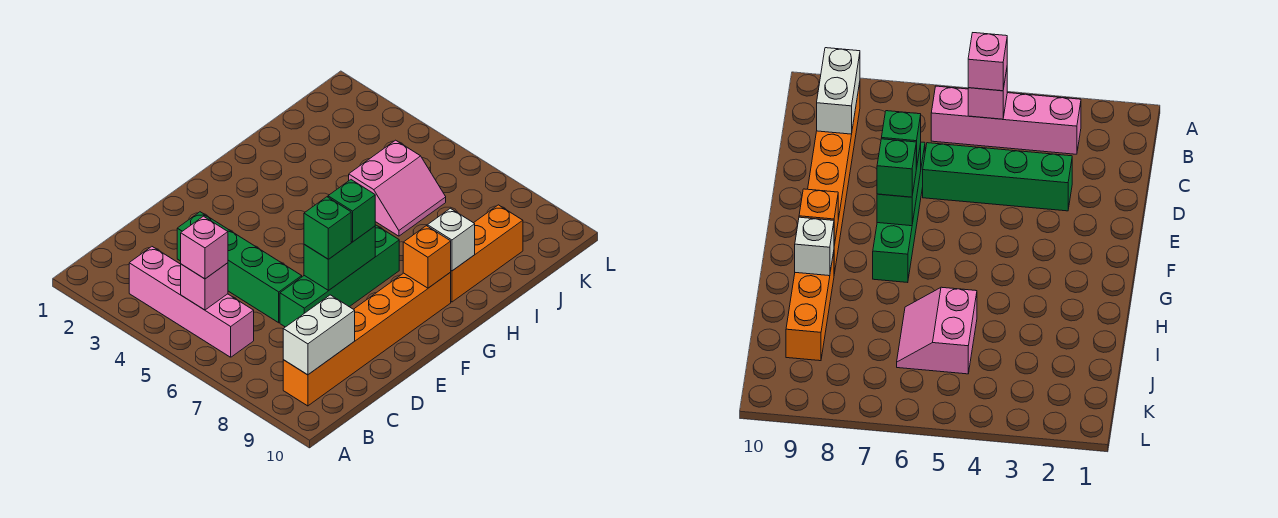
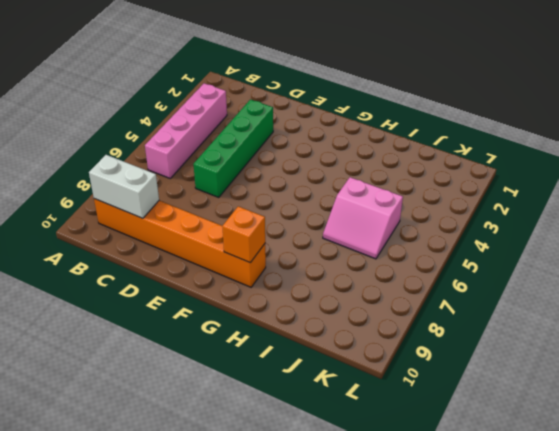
none -> green 1x4 brick [280,225,399,327]
none -> orange 1x3 brick [451,205,523,302]
none -> pink 1x1 brick [181,263,228,310]

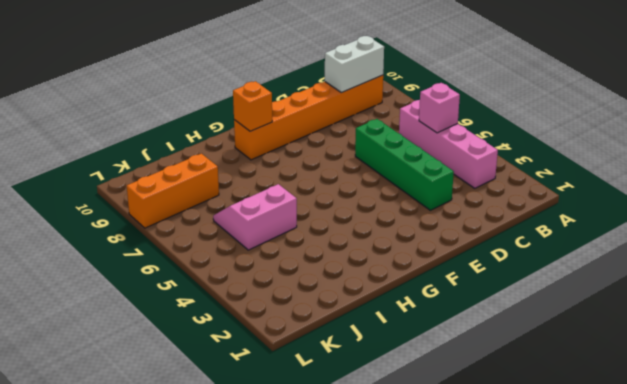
orange 1x3 brick [127,154,219,228] -> orange 1x3 brick moved to [451,205,523,302]
none -> green 1x4 brick [280,225,399,327]
none -> green 1x2 brick [304,226,375,290]
none -> white 1x1 brick [427,208,475,271]

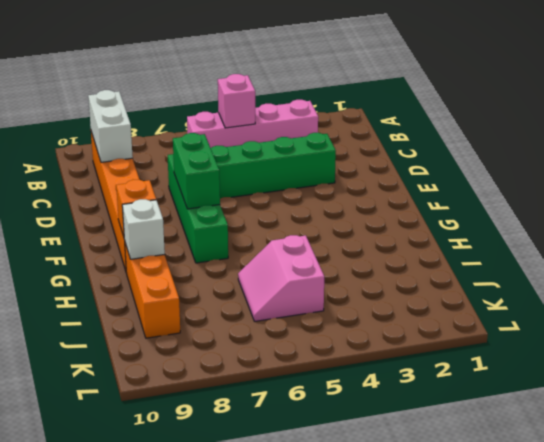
none -> pink 1x1 brick [181,216,228,279]
none -> green 1x1 brick [304,197,351,259]
none -> green 1x1 brick [328,180,375,242]

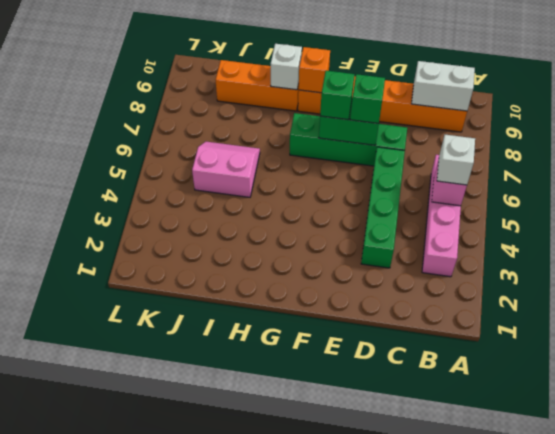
white 1x1 brick [437,135,475,185] -> pink 1x1 brick [181,216,228,279]

